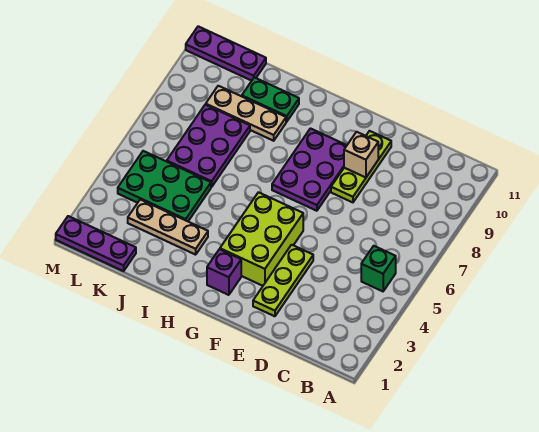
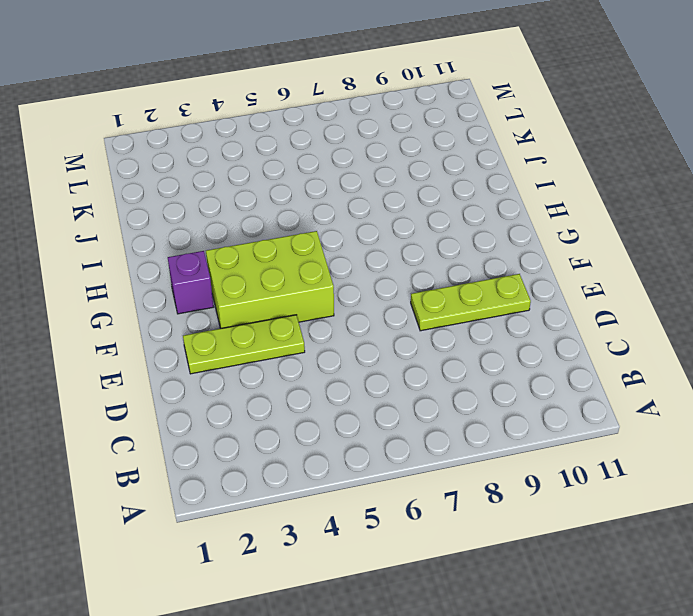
none -> green 1x1 brick [361,246,396,291]
none -> purple 2x3 plate [272,129,347,211]
none -> tan 1x3 plate [128,200,208,255]

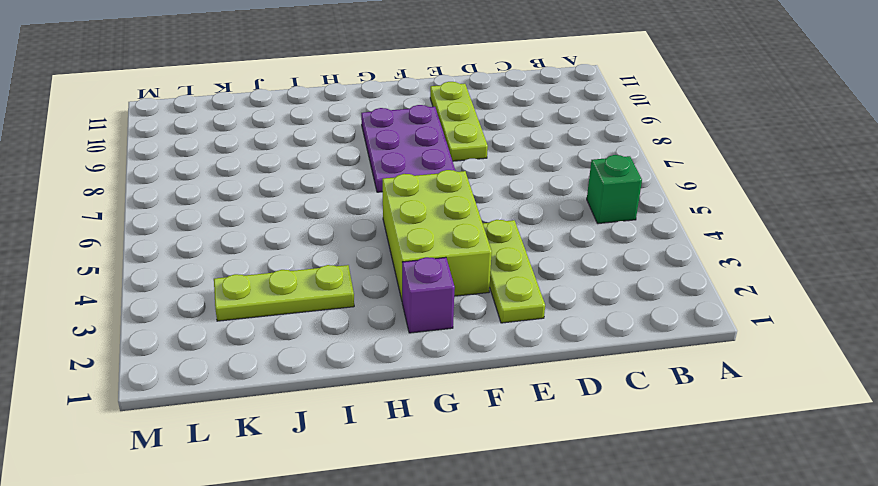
lime 1x3 plate [214,265,354,321] -> tan 1x3 plate [128,200,208,255]
none -> tan 1x3 plate [206,86,286,141]
none -> green 1x2 plate [242,77,299,122]
none -> green 2x3 plate [118,151,211,221]

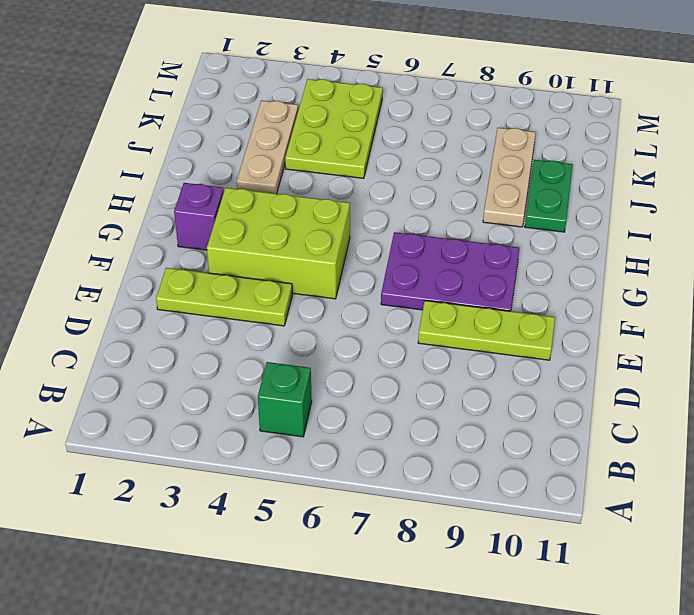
lime 2x3 plate [285,79,383,178] -> green 2x3 plate [118,151,211,221]
none -> purple 2x3 plate [167,105,250,187]
none -> purple 1x3 plate [56,216,136,271]
none -> purple 1x3 plate [186,26,266,81]

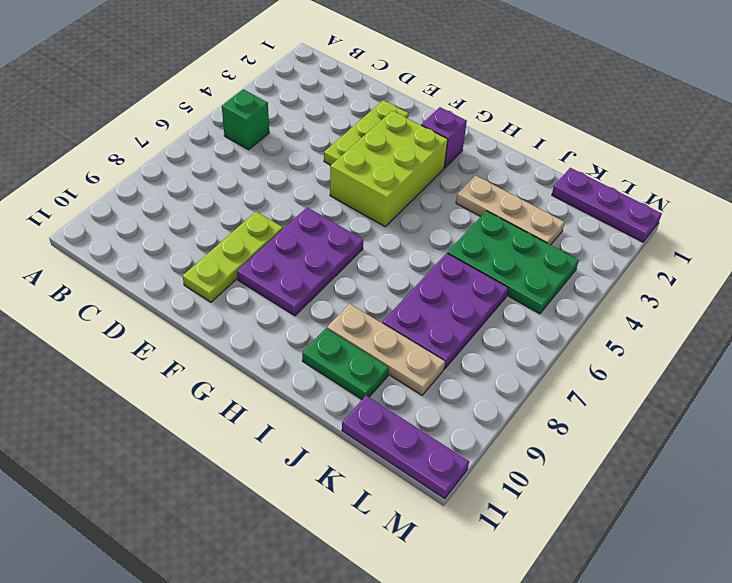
none -> tan 1x1 brick [344,132,378,178]

